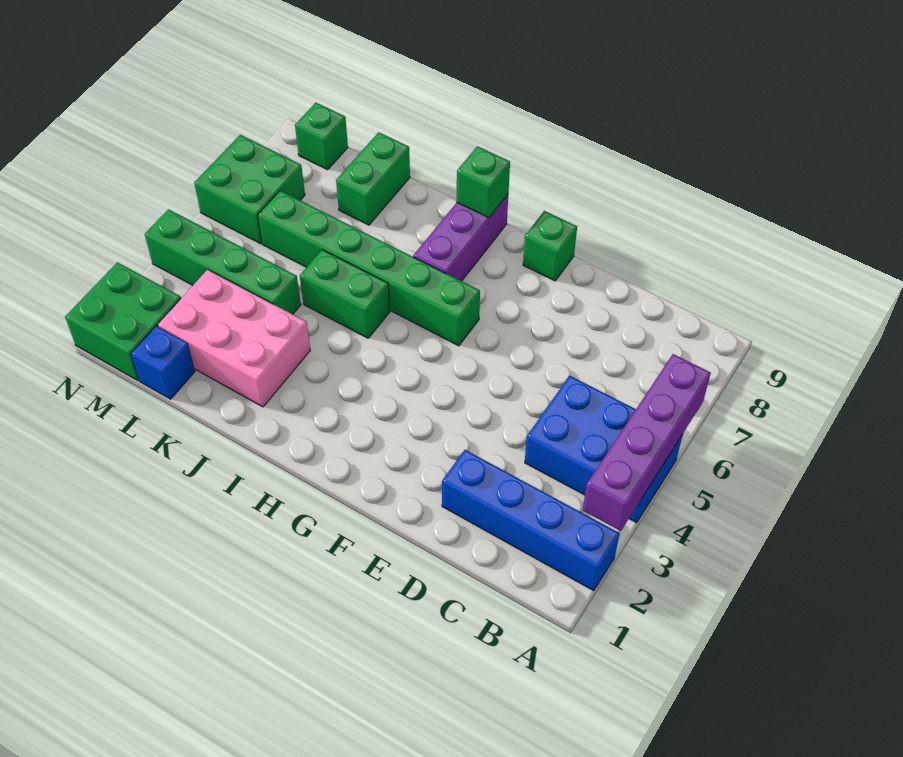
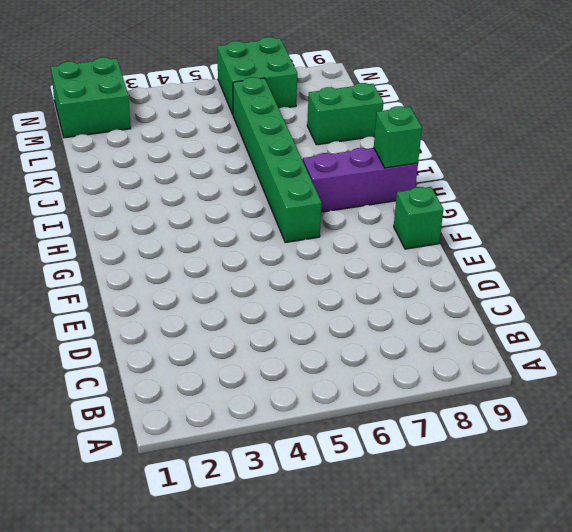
none -> blue 1x4 brick [442,450,620,591]
none -> blue 2x3 brick [525,376,683,523]
none -> green 1x2 brick [300,250,390,338]

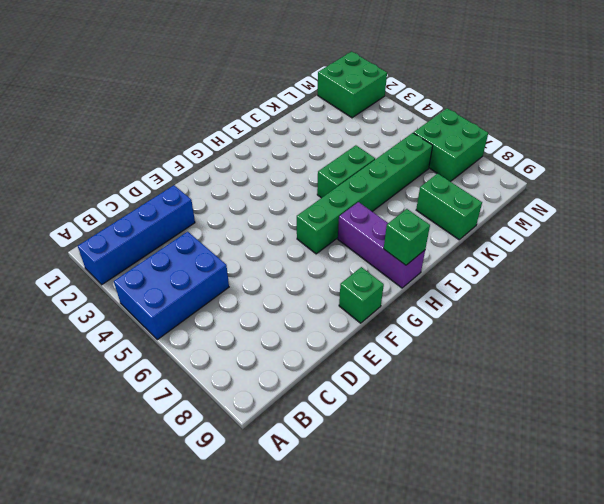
none -> pink 2x3 brick [158,270,310,407]
none -> green 1x4 brick [145,209,301,314]
none -> blue 1x1 brick [131,326,195,399]

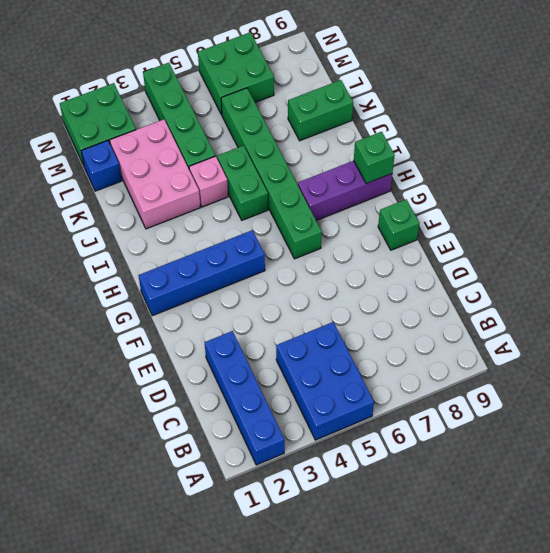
blue 1x4 brick [138,230,265,316] -> none
pink 1x1 brick [189,156,228,207] -> none
none -> green 1x1 brick [295,103,348,170]
none -> purple 1x4 brick [583,354,711,531]

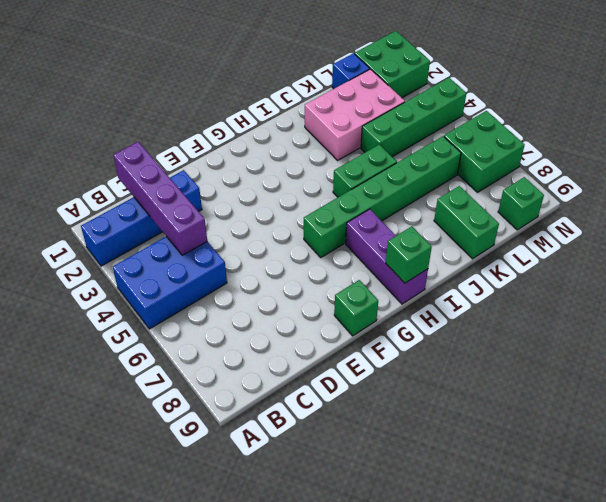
purple 1x4 brick [113,142,207,255] -> purple 1x4 brick moved to [583,354,711,531]

